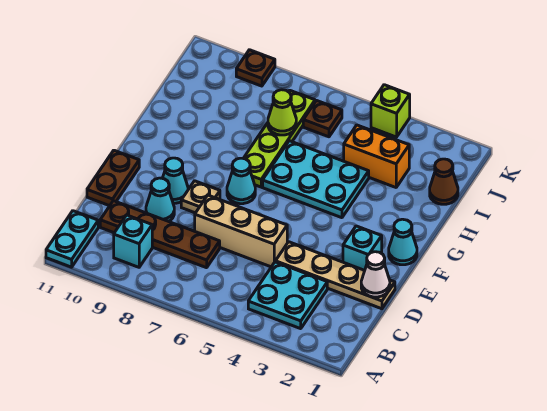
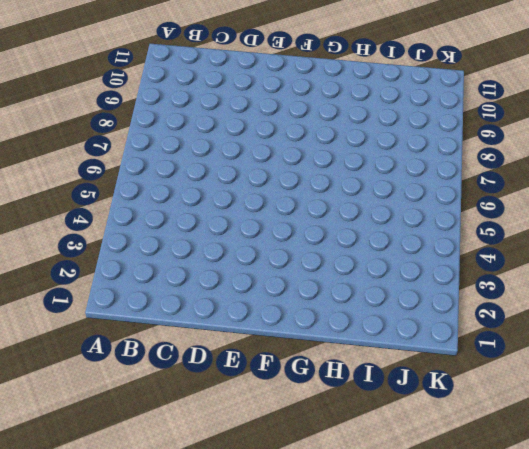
none -> cyan 1x2 plate [46,211,98,267]
none -> cyan 2x2 plate [248,262,327,329]
none -> cyan 1x1 brick [114,215,152,267]

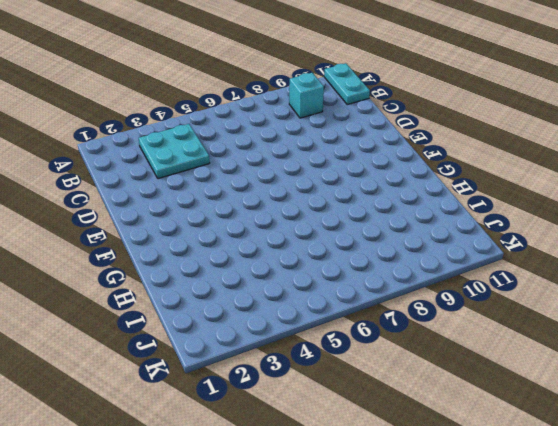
none -> brown 1x4 plate [100,201,220,268]
none -> tan 1x4 plate [276,242,395,309]
none -> tan 1x3 brick [195,195,287,267]

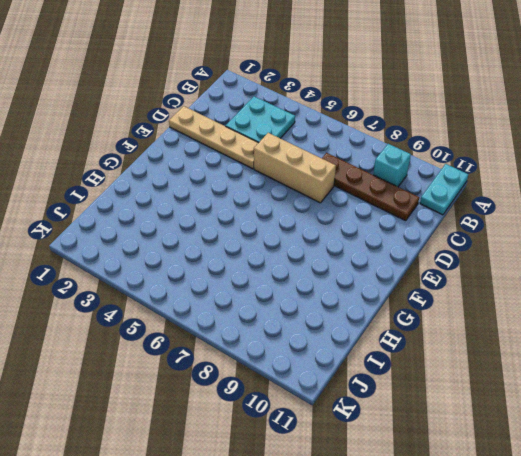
none -> cyan 1x1 cone [146,178,174,221]
none -> brown 1x2 plate [87,150,139,206]
none -> cyan 1x1 brick [343,226,382,270]

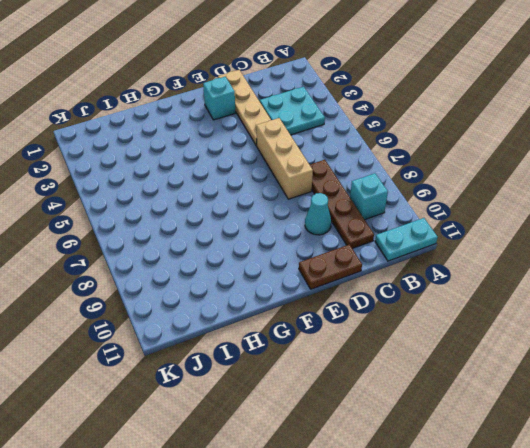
none -> tan 1x1 plate [181,181,220,213]
none -> cyan 1x1 cone [162,158,188,203]
none -> cyan 1x1 cone [389,219,417,265]

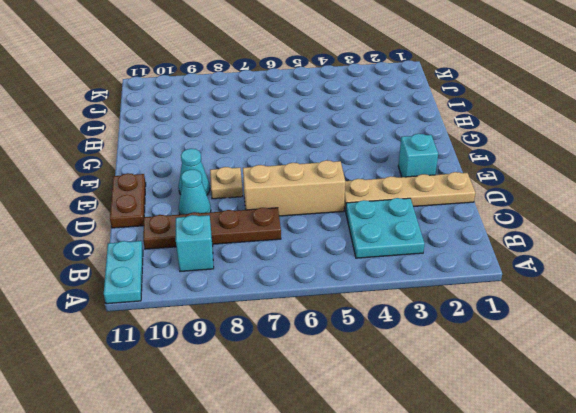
none -> cyan 1x1 cone [389,219,417,265]
none -> cyan 1x1 cone [227,158,255,204]
none -> cyan 2x3 plate [263,141,369,218]

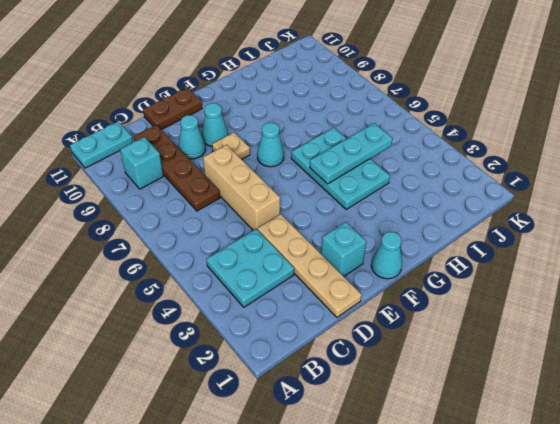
cyan 1x3 plate [310,123,393,184] -> none
none -> lime 1x4 plate [243,90,315,187]
none -> brown 1x1 cone [430,159,458,204]
none -> orange 1x2 brick [344,125,409,187]

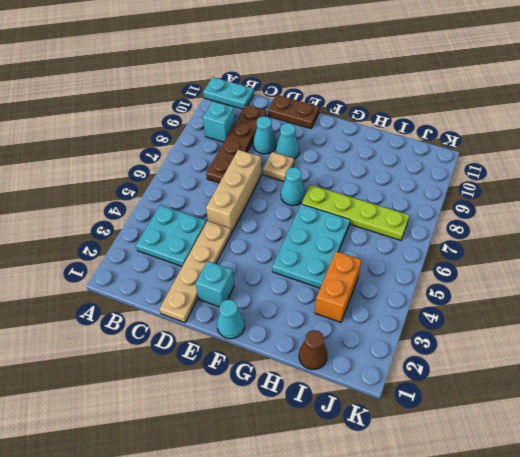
none -> brown 1x1 plate [303,101,342,137]
none -> lime 1x1 brick [371,85,410,137]
none -> brown 1x1 plate [236,50,275,86]

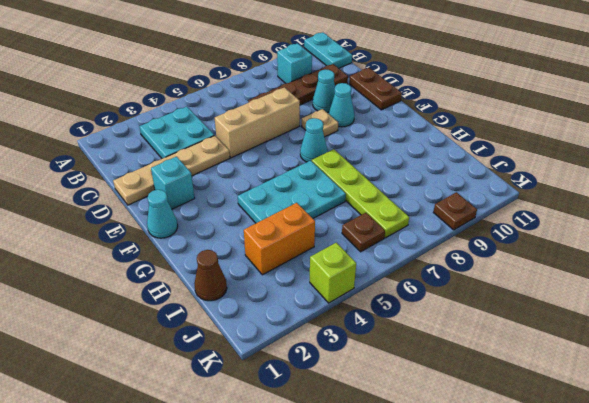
none -> white 1x1 cone [361,252,390,297]
none -> lime 1x1 cone [268,90,296,135]

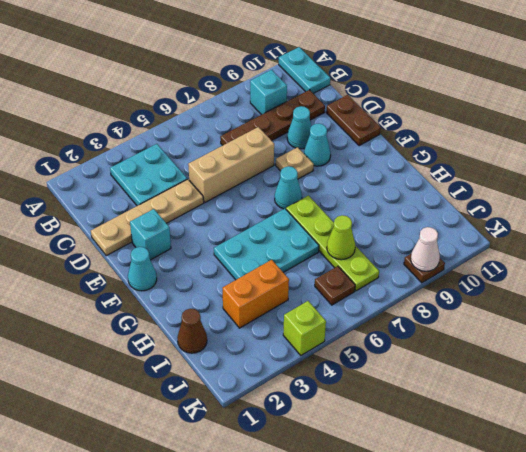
white 1x1 cone [411,227,440,271] -> white 1x1 cone moved to [361,252,390,297]

